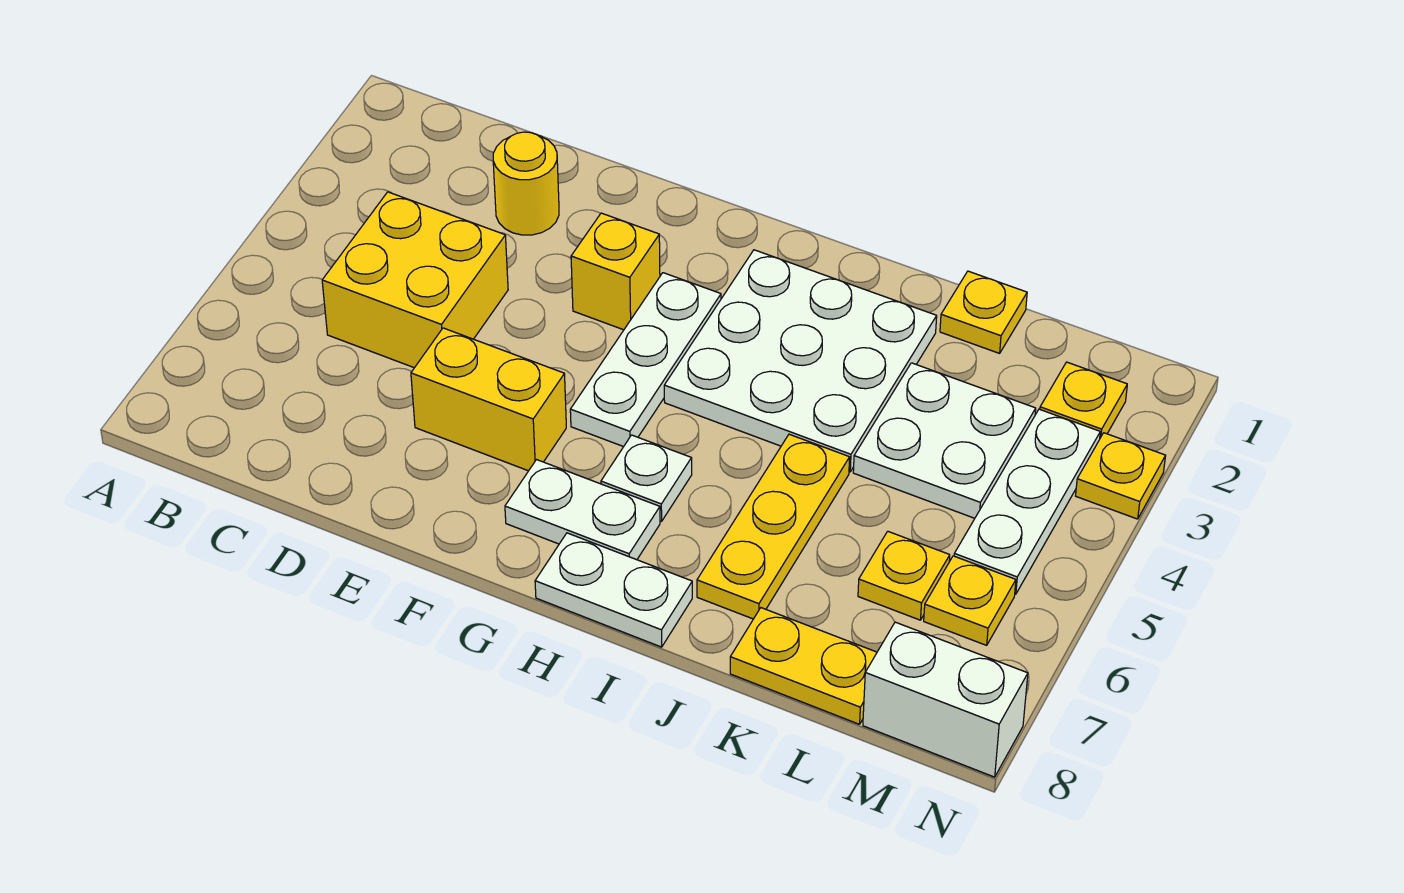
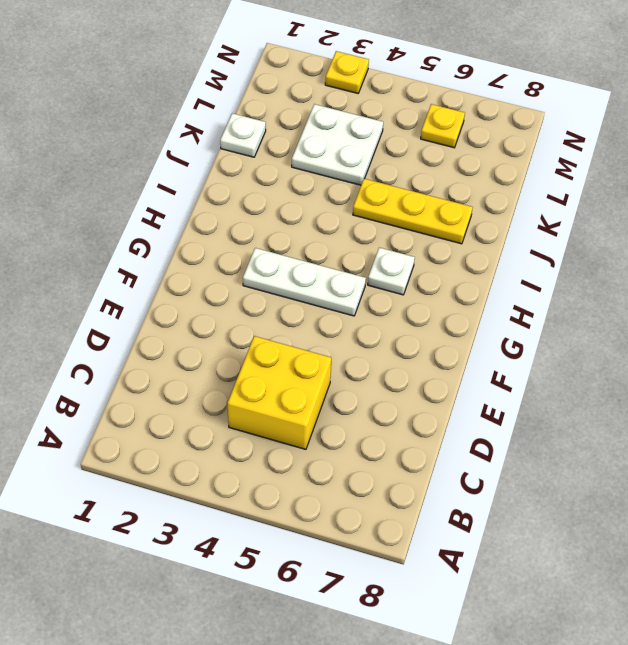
white 1x1 plate [220,113,266,157] -> yellow 1x1 plate [940,271,1027,353]
none -> yellow 1x1 round brick [493,132,559,235]
none -> yellow 1x2 brick [411,328,566,471]
none -> yellow 1x1 brick [571,213,660,330]

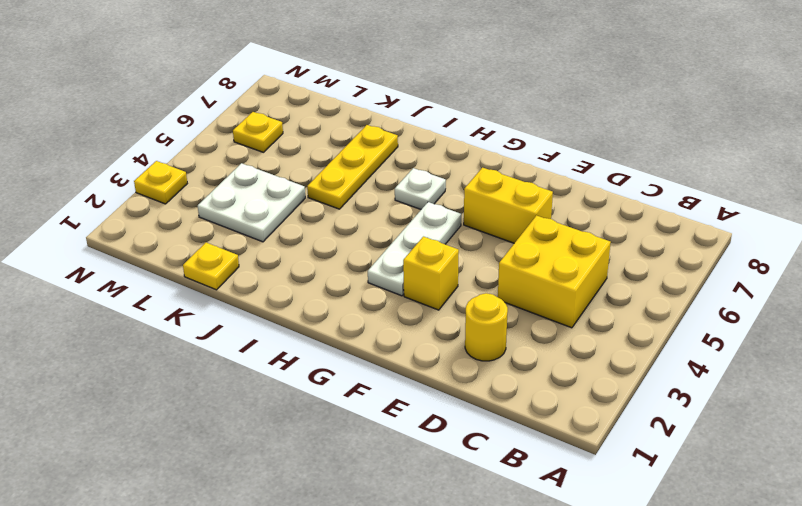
none -> white 1x2 plate [505,460,660,560]
none -> white 3x3 plate [664,250,937,472]
none -> white 1x2 plate [535,533,692,647]

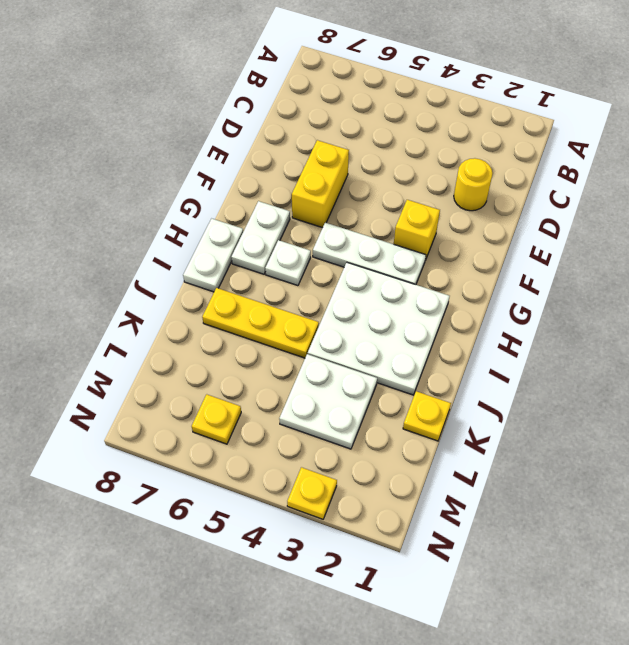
none -> yellow 2x2 brick [322,192,508,368]
none -> yellow 1x2 plate [730,608,877,724]
none -> yellow 1x1 plate [858,531,950,620]

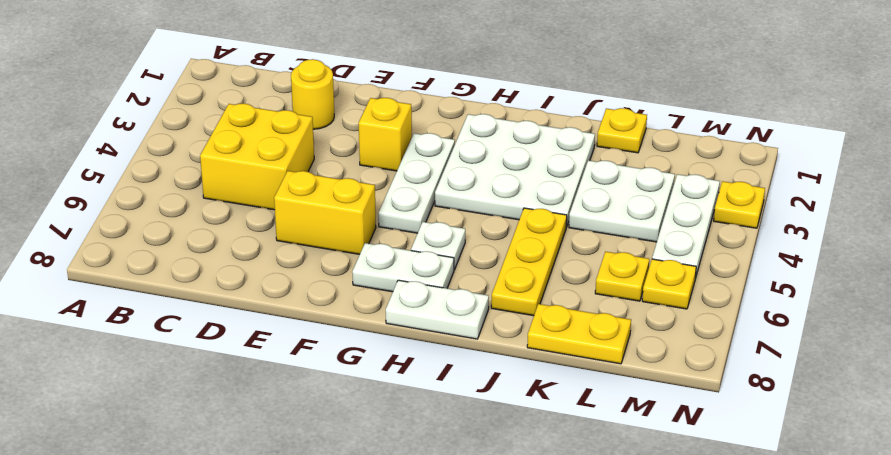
none -> yellow 1x1 plate [1040,362,1127,438]
none -> white 1x2 brick [863,622,1028,777]

